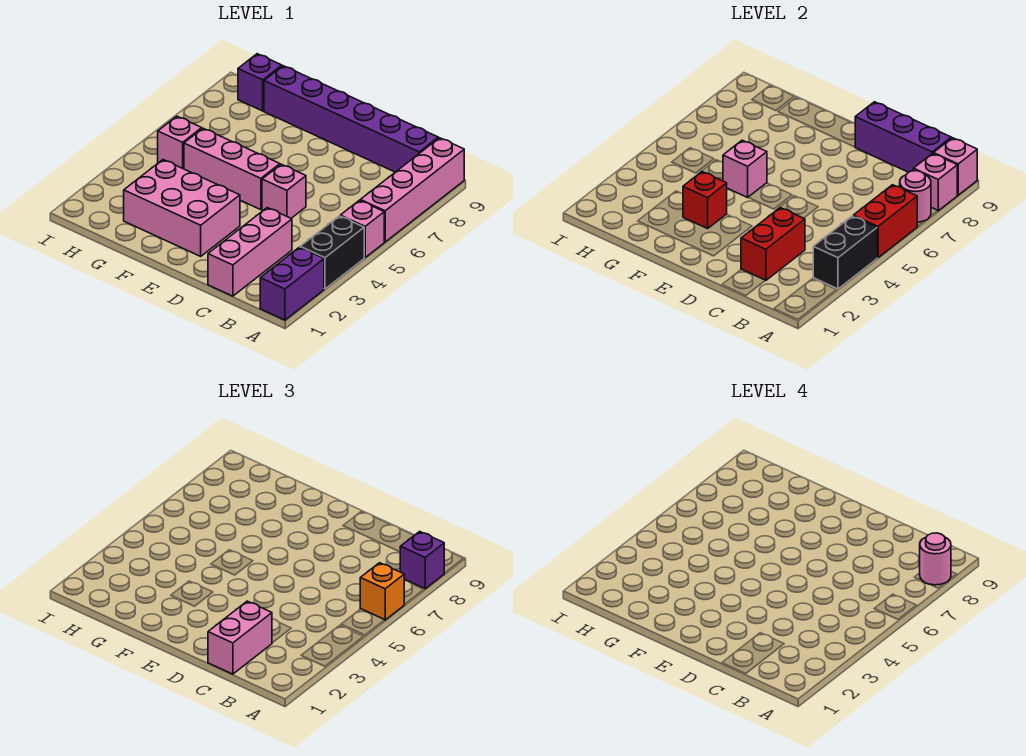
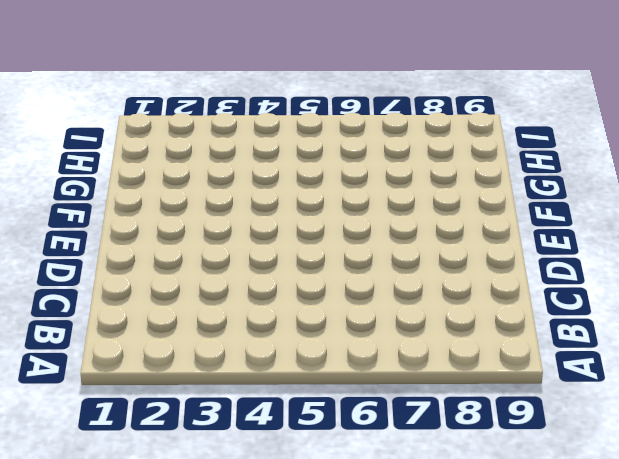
none -> purple 1x2 brick [260,247,324,320]
none -> black 1x2 brick [300,216,364,289]
none -> pink 1x1 brick [340,200,384,258]

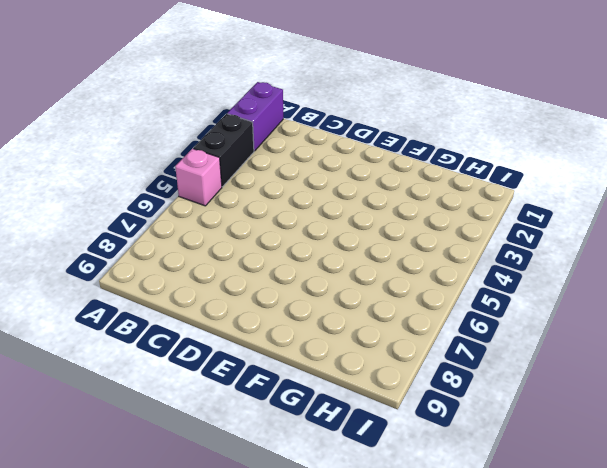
none -> pink 1x4 brick [360,138,464,242]
none -> purple 1x6 brick [264,66,438,172]
none -> pink 1x3 brick [208,208,292,296]

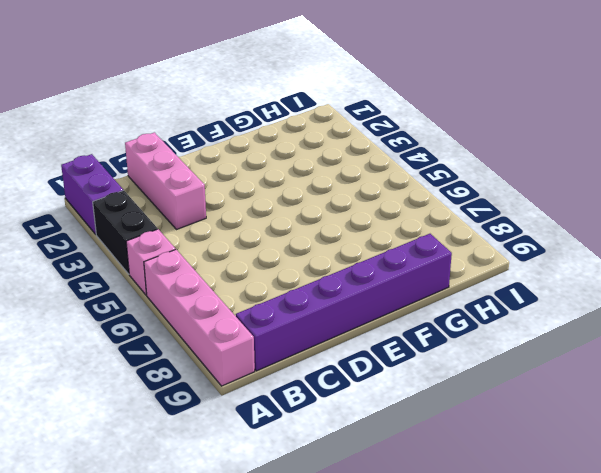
none -> pink 1x1 brick [262,164,306,218]
none -> pink 2x3 brick [124,160,240,256]
none -> pink 1x3 brick [184,128,280,210]

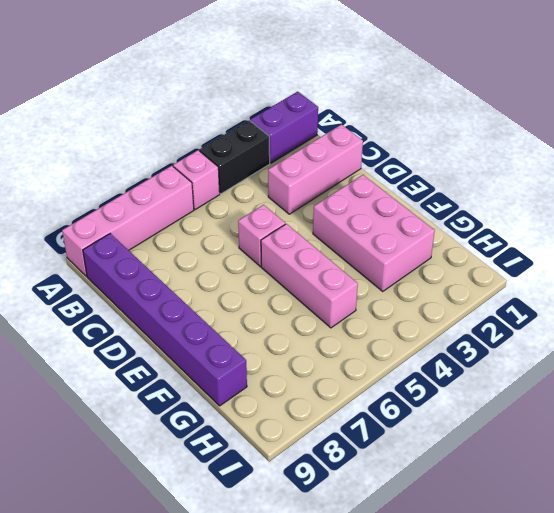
none -> pink 1x1 brick [158,116,202,169]
none -> purple 1x1 brick [238,54,282,111]
none -> black 1x2 brick [813,216,877,289]

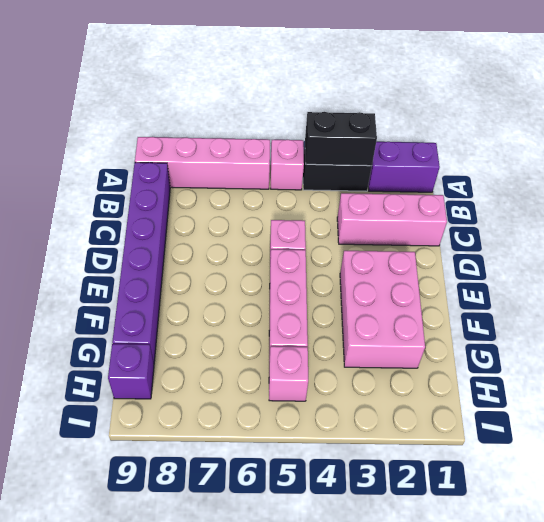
none -> red 1x2 brick [853,185,917,258]
none -> pink 1x1 round brick [900,171,931,222]
none -> pink 1x1 brick [913,153,957,211]

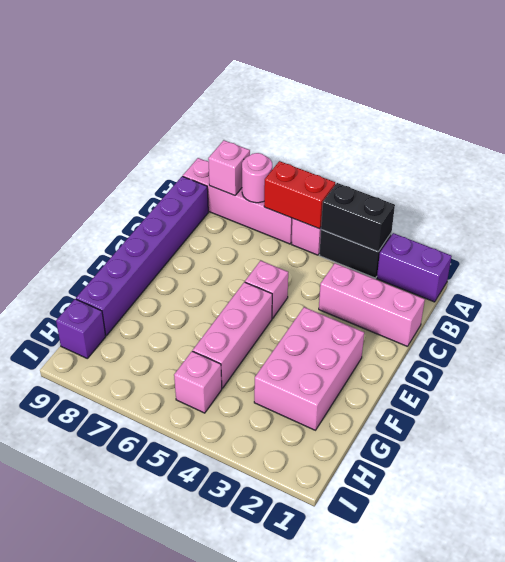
none -> pink 1x1 brick [934,138,977,195]
none -> purple 1x3 brick [855,102,951,172]
none -> red 1x2 brick [741,208,805,281]

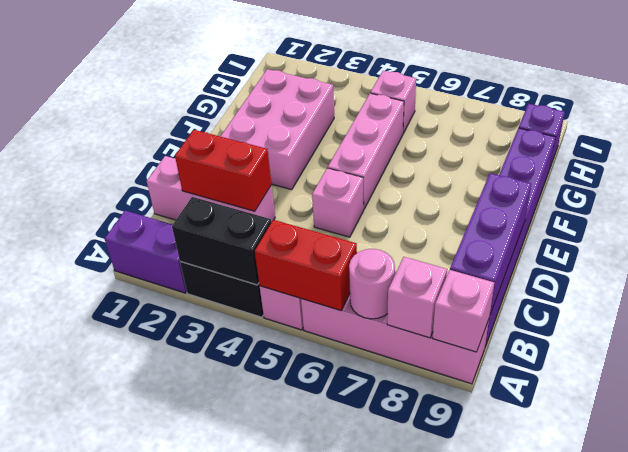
none -> red 1x1 brick [683,172,727,229]
none -> pink 1x1 brick [723,140,767,197]
none -> orange 1x1 brick [360,563,404,620]

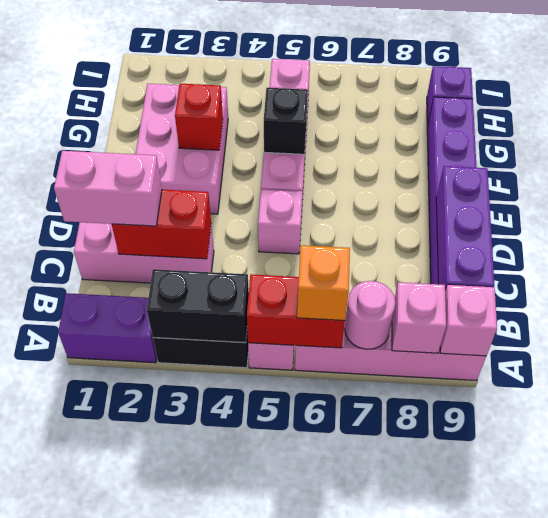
black 1x1 brick [264,88,308,154] -> pink 1x1 brick [723,140,767,197]
none -> purple 1x1 brick [400,531,445,589]
none -> pink 1x1 round brick [920,533,951,585]

